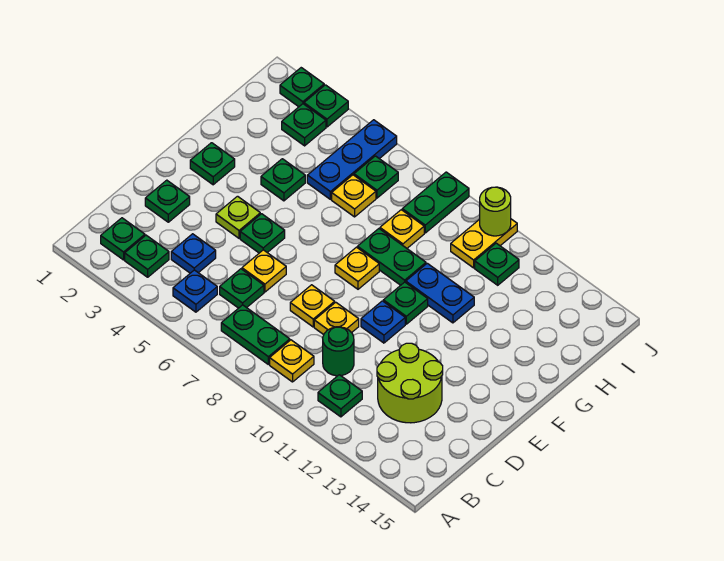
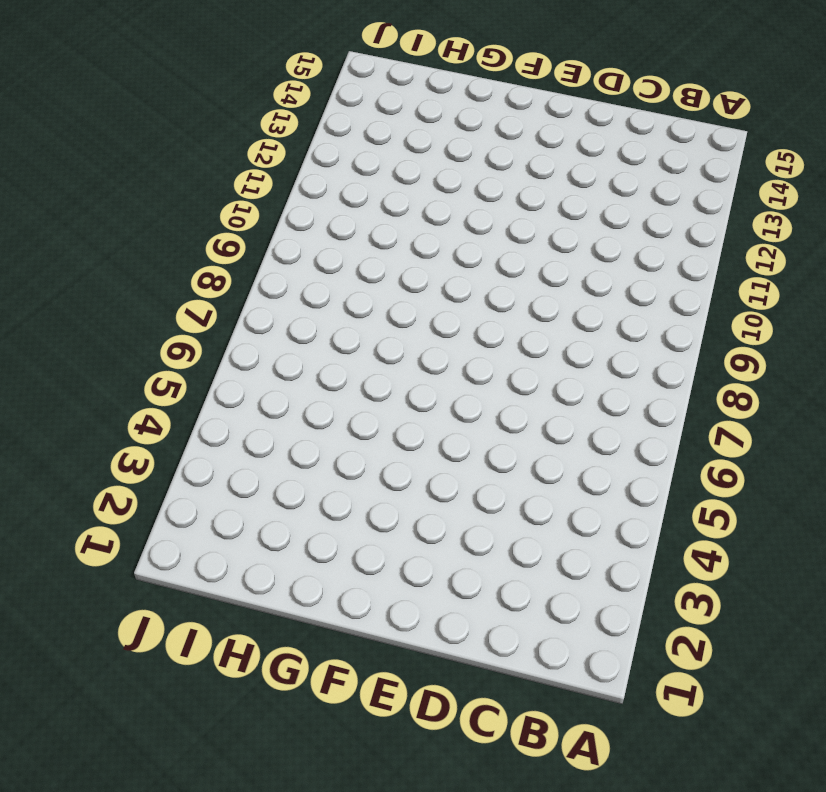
none -> green 1x1 plate [101,218,145,260]
none -> green 1x1 plate [125,235,169,277]
none -> blue 1x1 plate [173,270,217,312]
none -> green 1x2 plate [221,305,290,364]

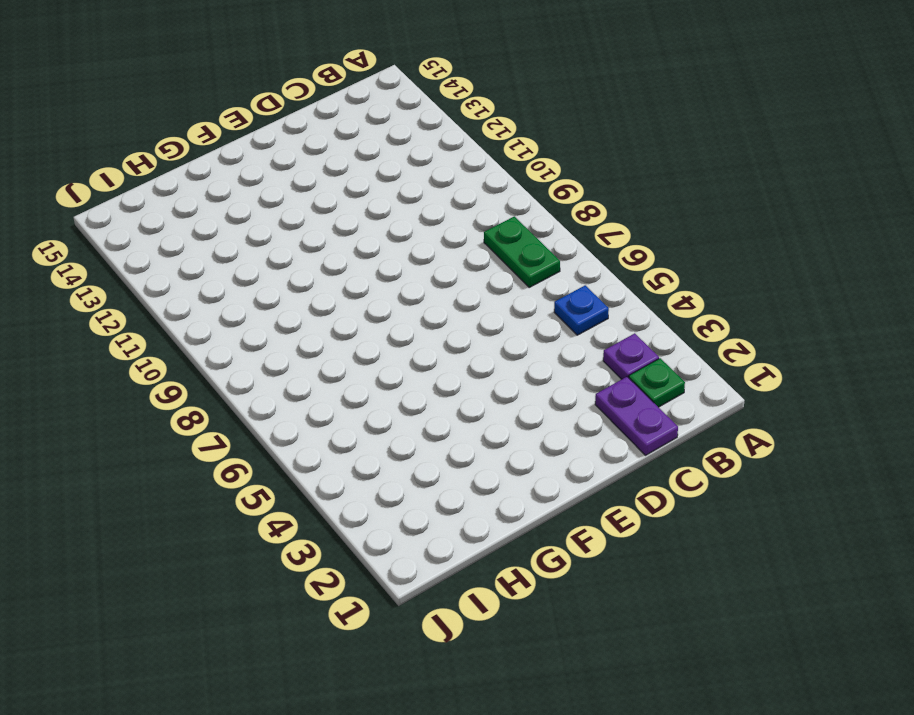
purple 1x1 plate [603,333,659,379] -> green 1x1 plate [125,235,169,277]
purple 1x2 plate [595,377,678,455] -> none
none -> yellow 1x1 plate [270,340,314,382]
none -> green 1x1 plate [318,375,362,417]
none -> blue 1x1 plate [171,234,216,273]
none -> green 1x1 plate [220,269,264,308]

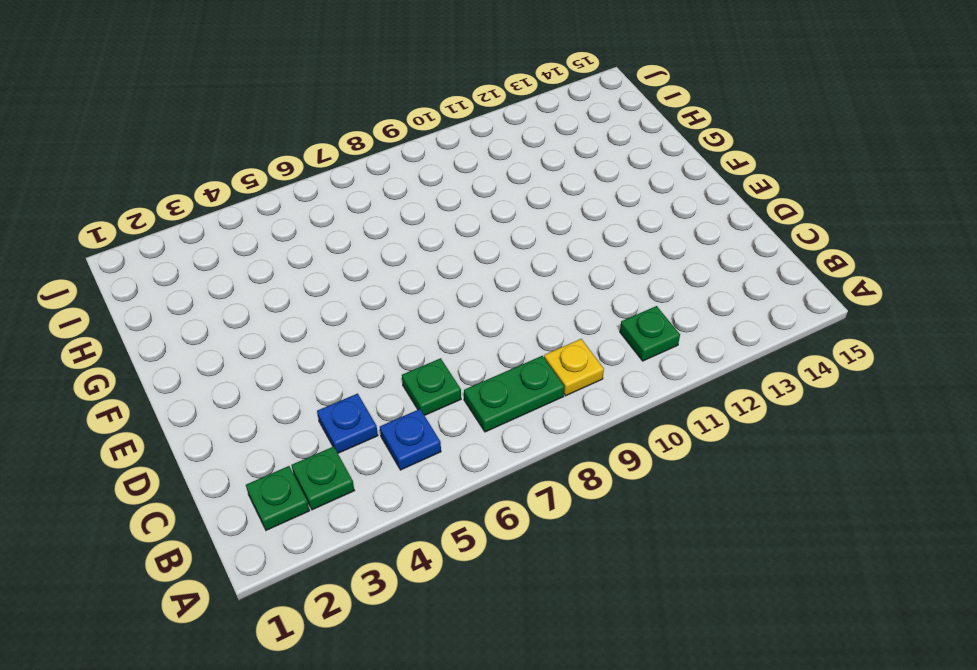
none -> green 1x1 round brick [323,327,354,376]
none -> lime 2x2 round brick [377,343,443,423]
none -> green 1x1 plate [145,180,190,222]
none -> yellow 1x1 plate [242,250,286,292]

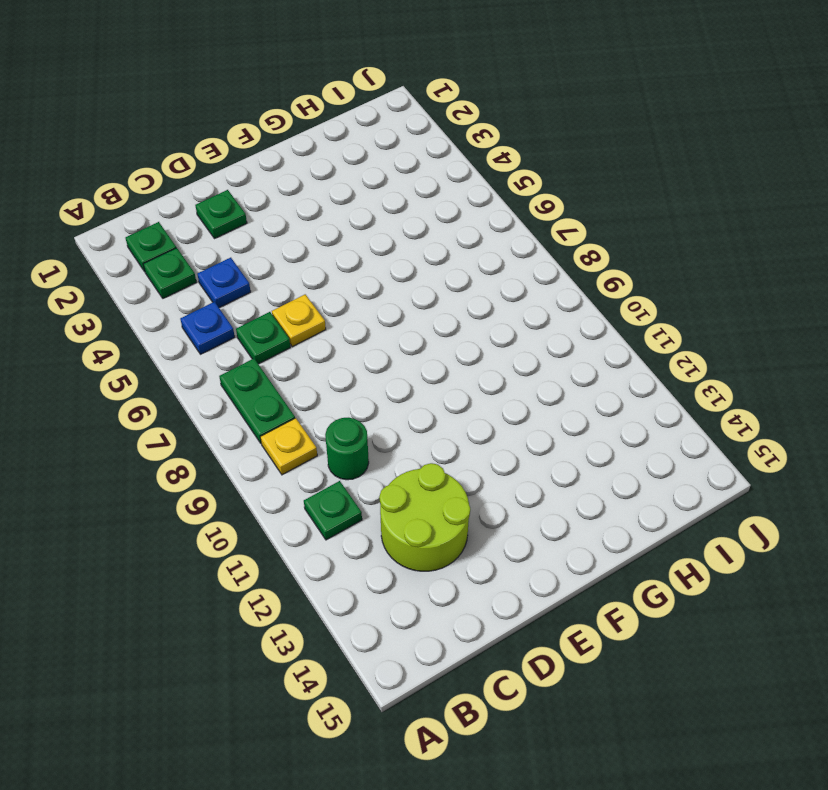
none -> yellow 1x1 plate [290,285,335,327]
none -> yellow 1x1 plate [314,302,359,335]
none -> lime 1x1 plate [216,196,260,238]
none -> green 1x1 plate [240,214,285,253]

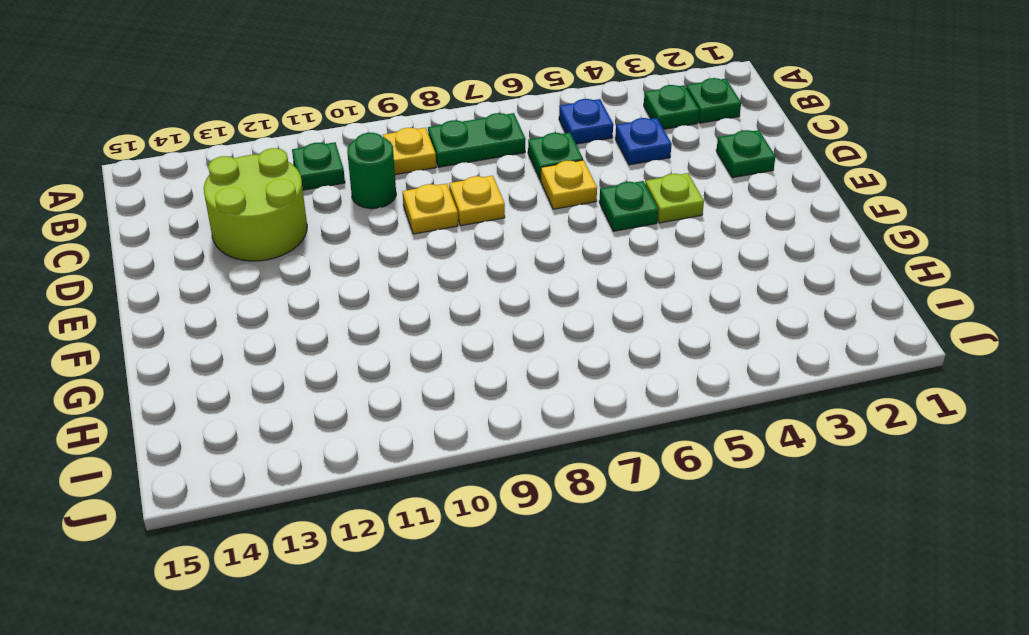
none -> blue 1x1 plate [361,301,405,343]
none -> green 1x1 plate [190,143,235,185]
none -> yellow 1x1 plate [335,247,379,289]
none -> green 1x1 plate [383,282,428,324]

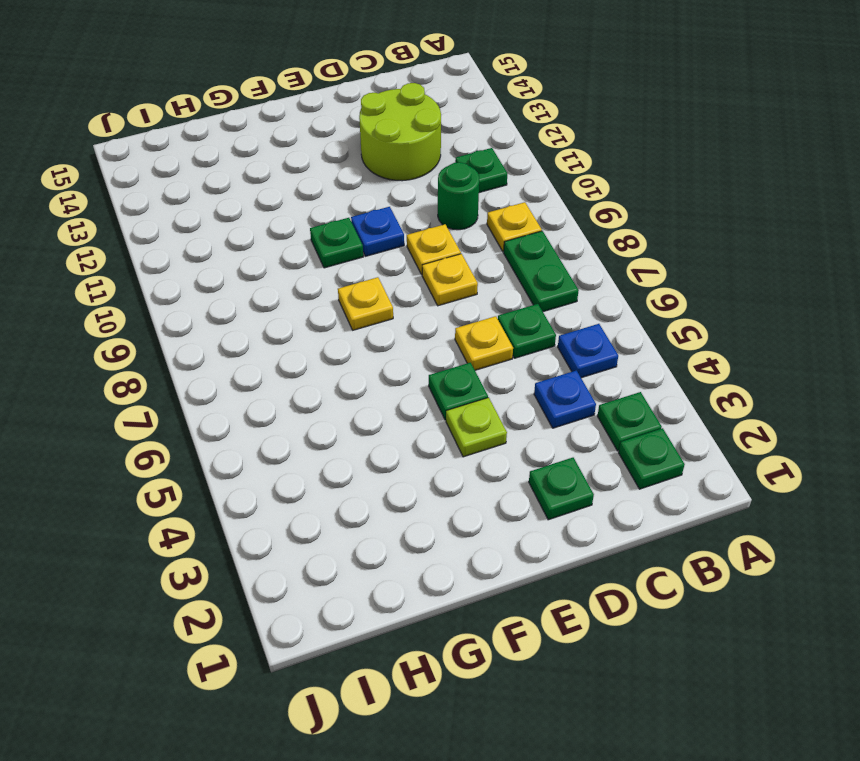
none -> green 1x1 plate [190,143,235,185]
none -> green 1x1 plate [261,159,305,201]
none -> green 1x2 plate [358,229,426,285]
none -> blue 1x2 plate [406,263,474,323]

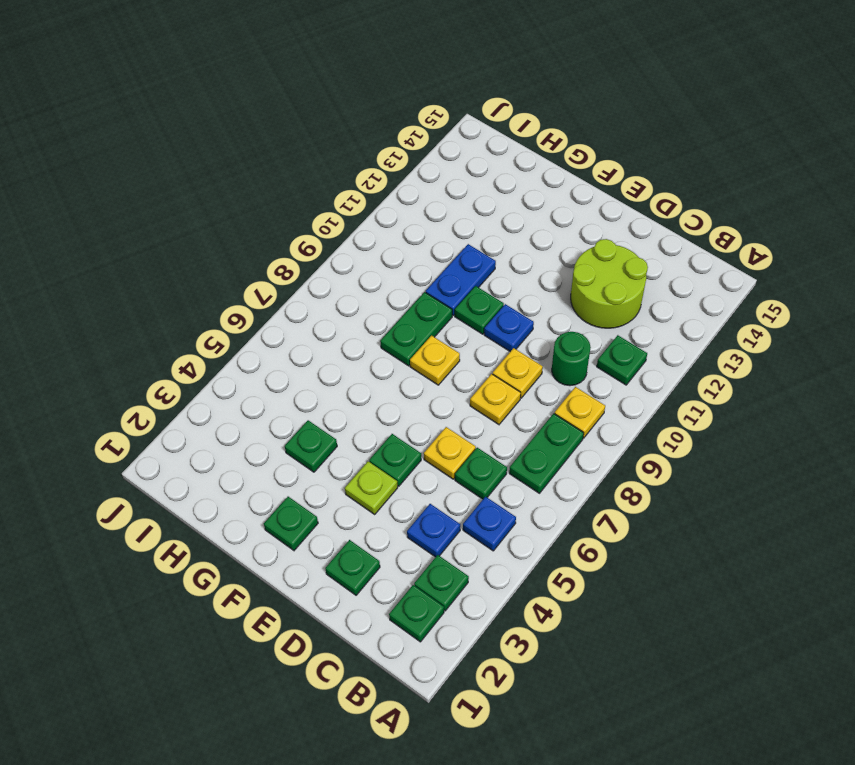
none -> blue 1x3 plate [307,120,397,199]
none -> yellow 1x1 plate [332,175,376,217]
none -> yellow 1x1 plate [380,210,424,248]
none -> green 1x1 plate [282,104,326,146]

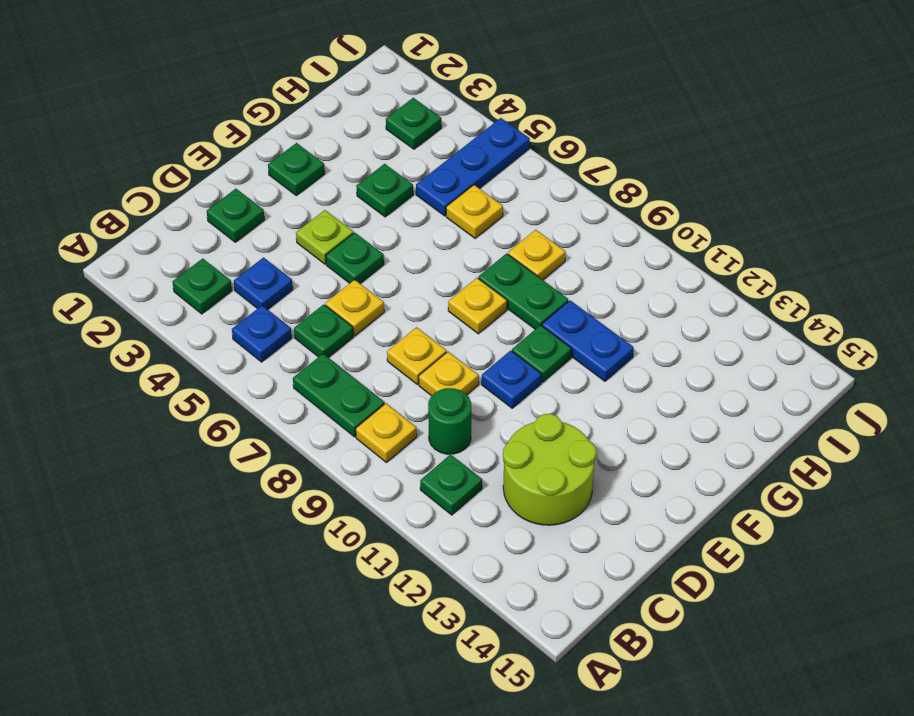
none -> green 1x1 plate [101,218,145,260]
none -> green 1x1 plate [354,156,398,198]
none -> green 1x2 plate [402,172,469,233]
none -> yellow 1x2 plate [451,219,517,268]

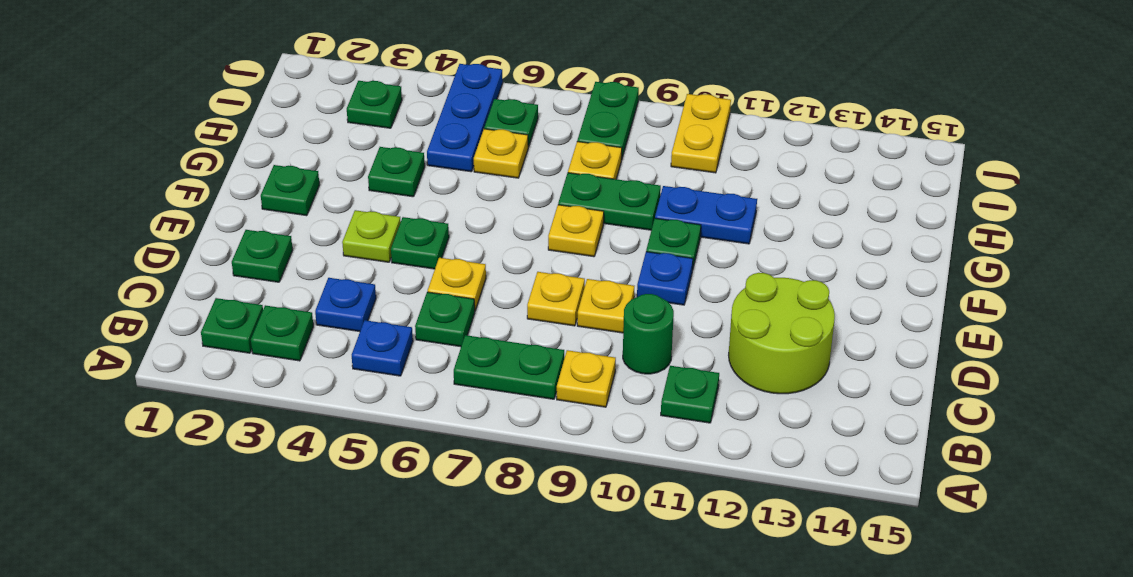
none -> green 1x1 plate [475,243,519,285]
none -> green 1x1 plate [280,68,324,107]
none -> green 1x1 plate [304,85,348,127]
none -> lime 1x1 round brick [480,187,511,236]

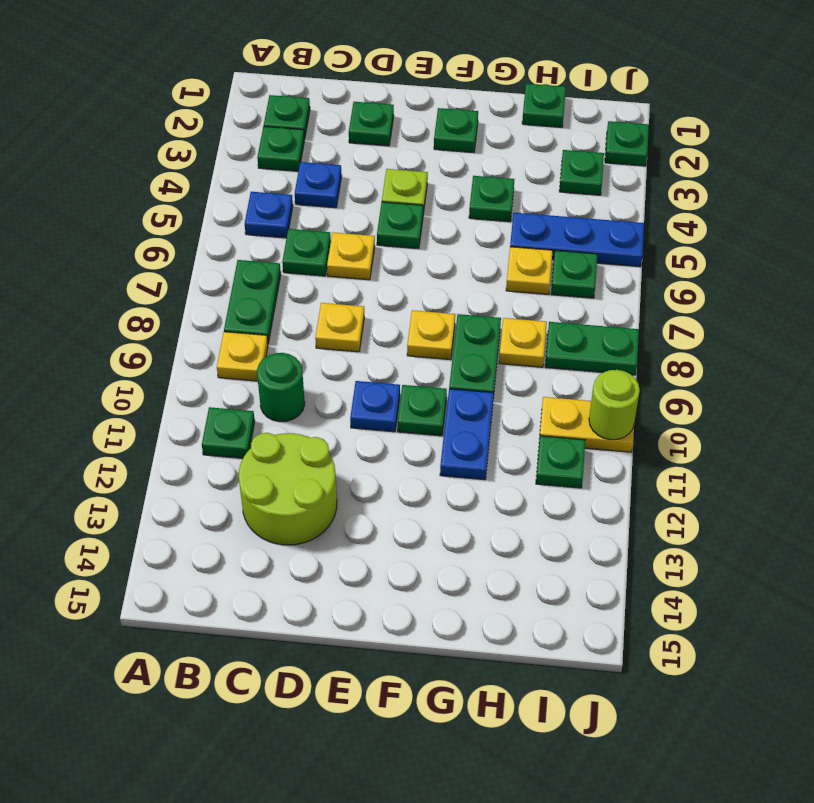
green 1x1 plate [522,84,566,127] -> green 1x1 plate moved to [304,85,348,127]
none -> yellow 1x1 plate [314,302,359,335]

